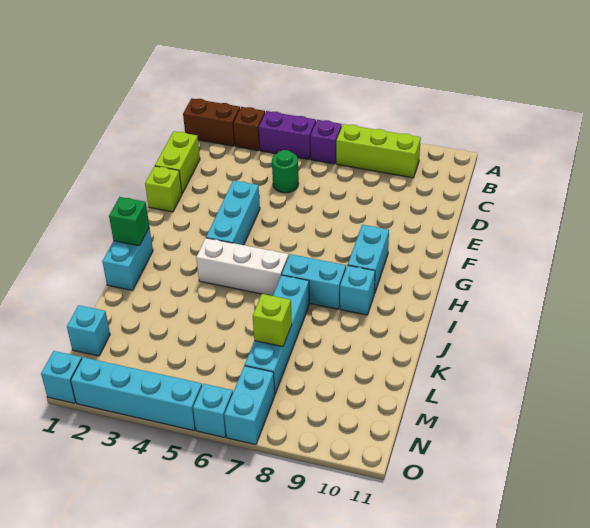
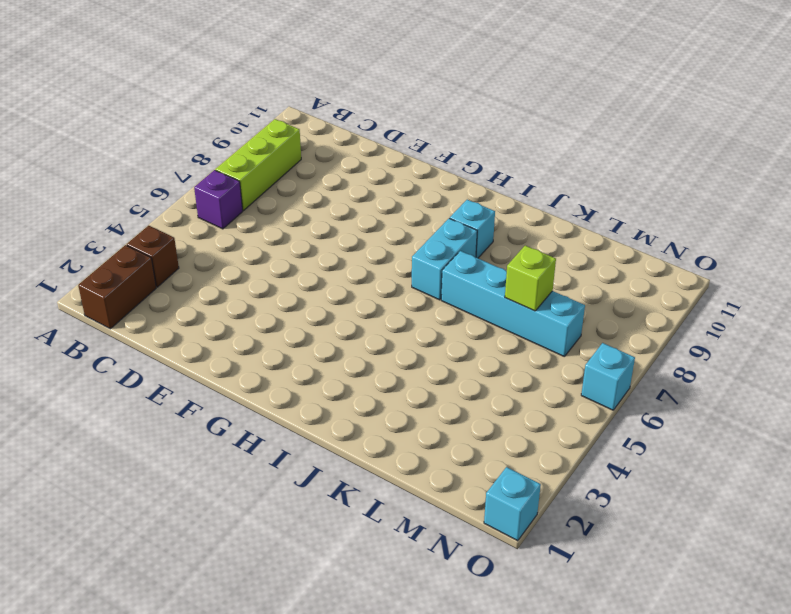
none -> purple 1x2 brick [259,111,316,159]
none -> lime 1x2 brick [155,131,200,193]
none -> green 1x1 round brick [272,150,299,193]

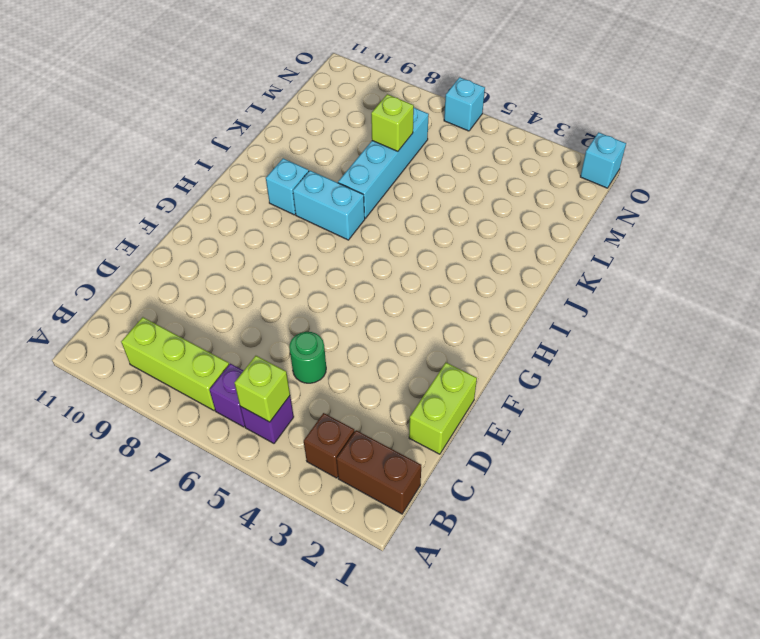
purple 1x1 brick [240,396,294,443] -> purple 1x2 brick [259,111,316,159]
lime 1x1 brick [234,356,290,422] -> lime 1x1 brick moved to [145,166,182,212]
none -> cyan 1x3 brick [206,180,260,245]
none -> cyan 1x2 brick [348,225,389,293]
none -> cyan 1x2 brick [102,227,153,290]

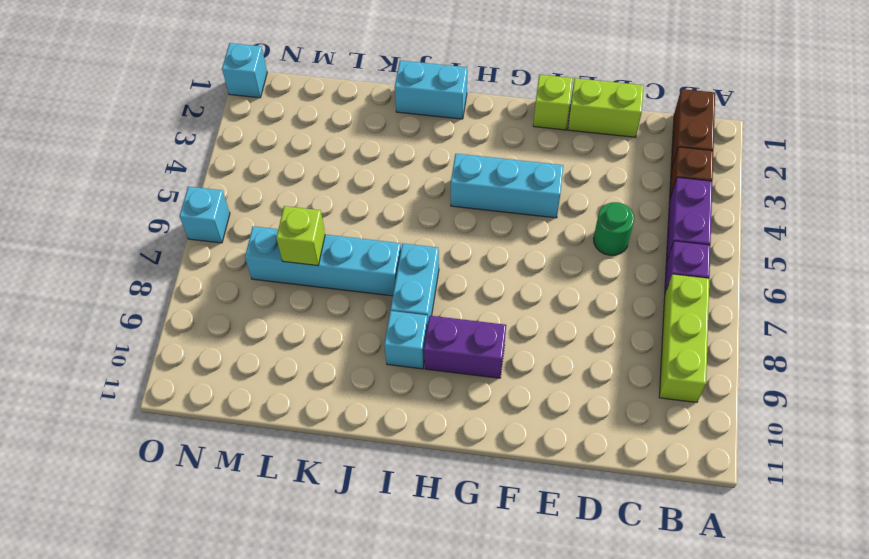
purple 1x2 brick [424,316,506,378] -> cyan 1x2 brick [348,225,389,293]
none -> white 1x3 brick [196,238,289,296]
none -> cyan 1x1 brick [67,305,110,356]
none -> cyan 1x2 brick [224,366,275,445]

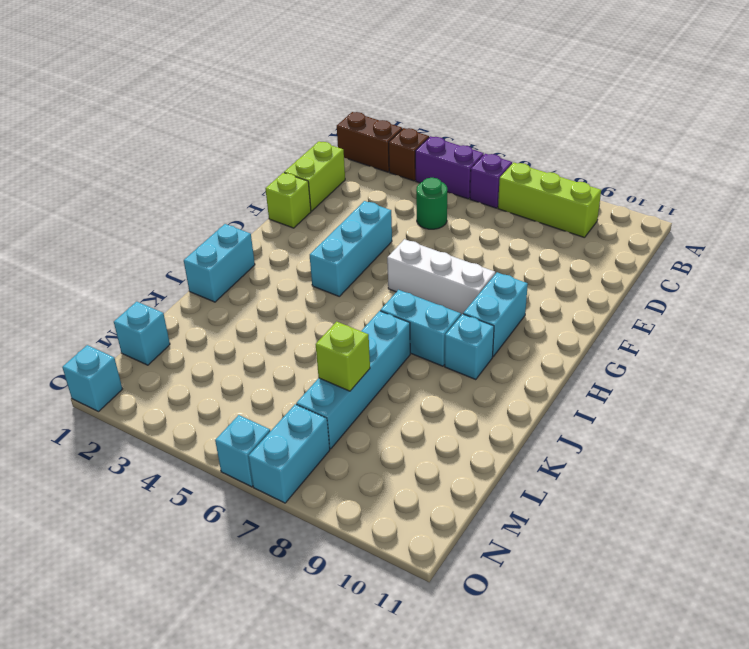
white 1x3 brick [387,239,495,315] -> white 1x3 brick moved to [196,238,289,296]
none -> cyan 1x4 brick [71,357,202,430]
none -> green 1x1 brick [109,197,149,246]

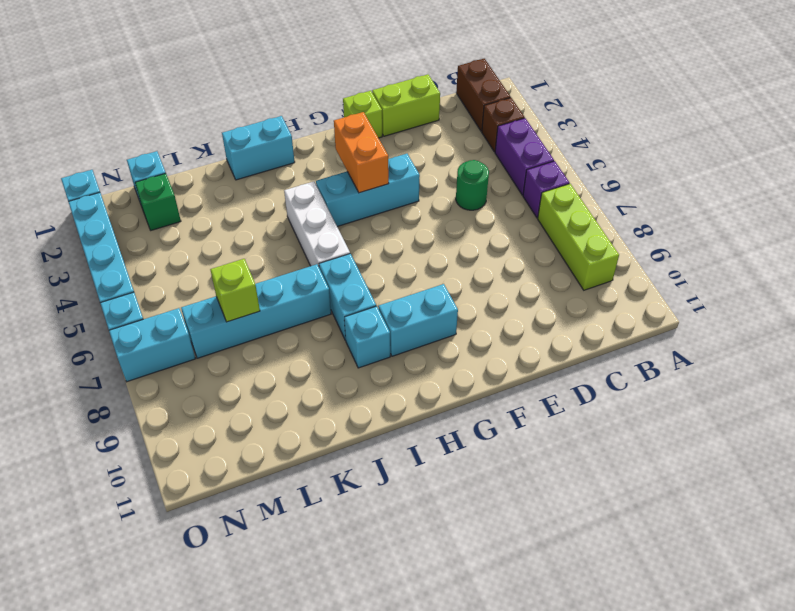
orange 1x2 brick [334,112,389,193] -> none
green 1x1 brick [135,173,181,230] -> green 1x1 brick moved to [109,197,149,246]

